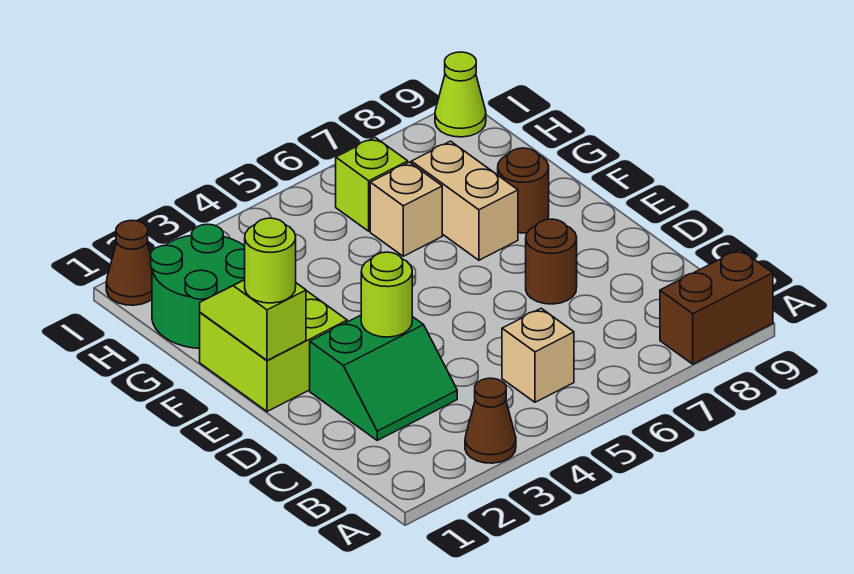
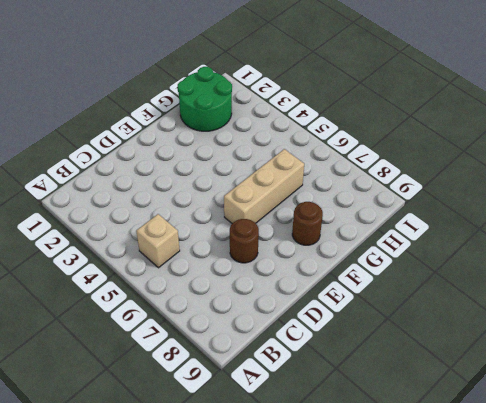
tan 1x3 brick [224,149,304,224] -> tan 1x1 brick [370,162,442,256]
none -> brown 1x1 cone [465,378,516,463]
none -> brown 1x2 brick [660,249,773,364]
none -> green 2x2 slope [310,315,457,440]

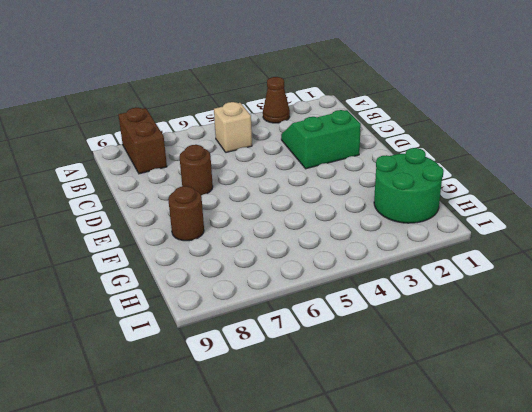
brown 1x2 brick [119,108,167,174] -> brown 1x2 brick turned to [660,249,773,364]
none -> lime 2x2 brick [200,291,347,412]
none -> tan 1x2 brick [411,141,518,260]
none -> tan 1x1 brick [370,162,442,256]

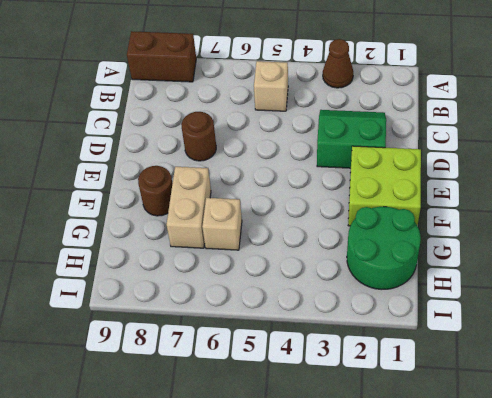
none -> lime 1x1 brick [336,137,408,231]
none -> brown 1x1 cone [106,220,152,305]
none -> lime 1x1 cone [435,52,486,137]

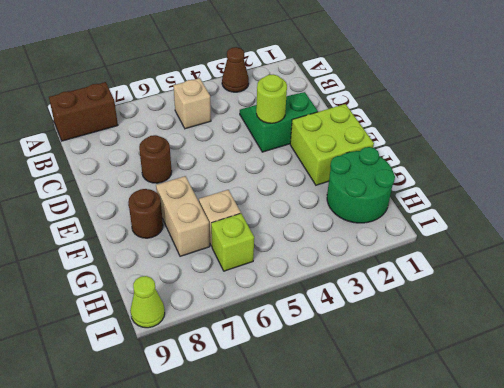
none -> brown 1x1 cone [106,220,152,305]
none -> lime 1x2 slope [200,280,306,360]
none -> lime 1x1 round brick [245,218,296,303]

